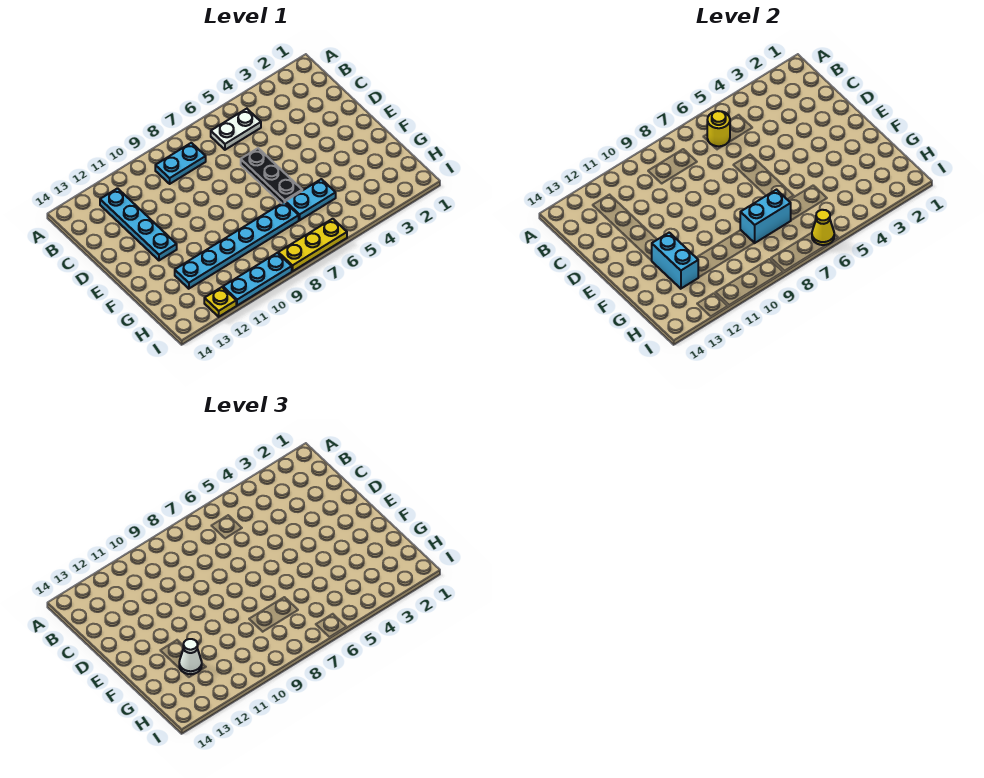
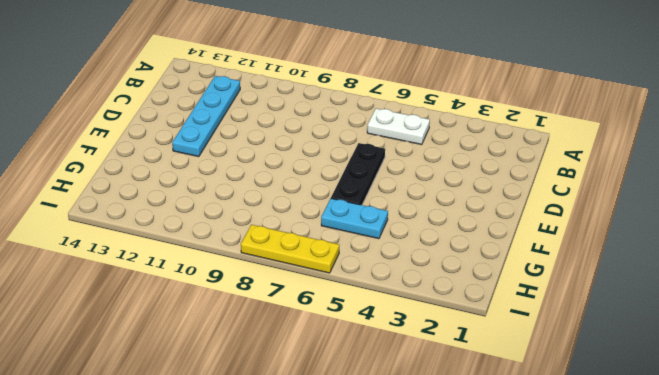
none -> cyan 1x2 plate [155,143,206,184]
none -> cyan 1x6 plate [175,202,299,289]
none -> cyan 1x3 plate [223,253,292,305]

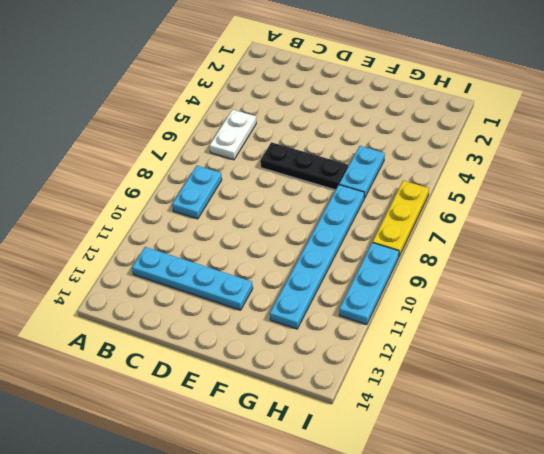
none -> yellow 1x1 plate [204,287,236,317]
none -> yellow 1x1 round brick [707,111,730,146]
none -> cyan 1x2 brick [652,233,698,289]

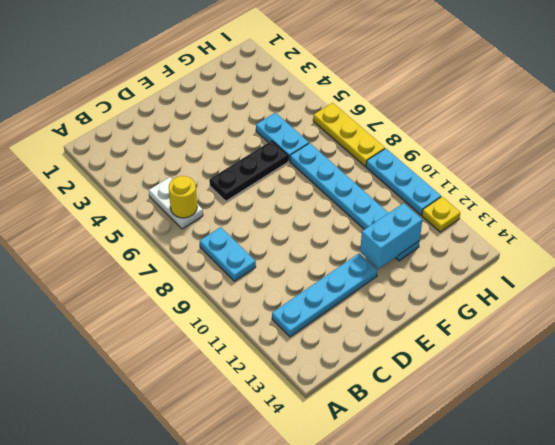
none -> cyan 1x2 brick [740,190,791,243]
none -> yellow 1x1 cone [812,210,834,245]
none -> white 1x1 cone [179,639,202,674]

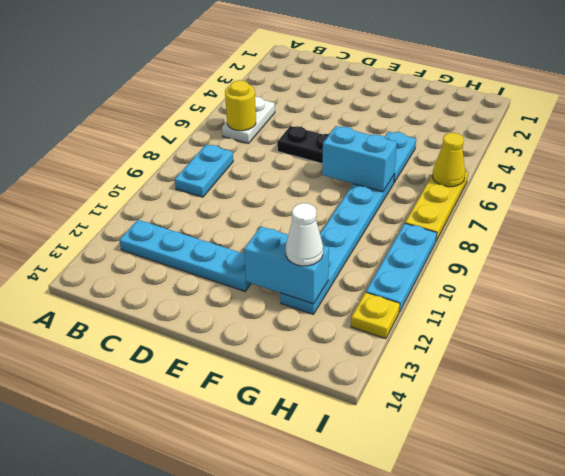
cyan 1x2 brick [322,126,397,192] -> cyan 1x2 brick turned to [740,190,791,243]

